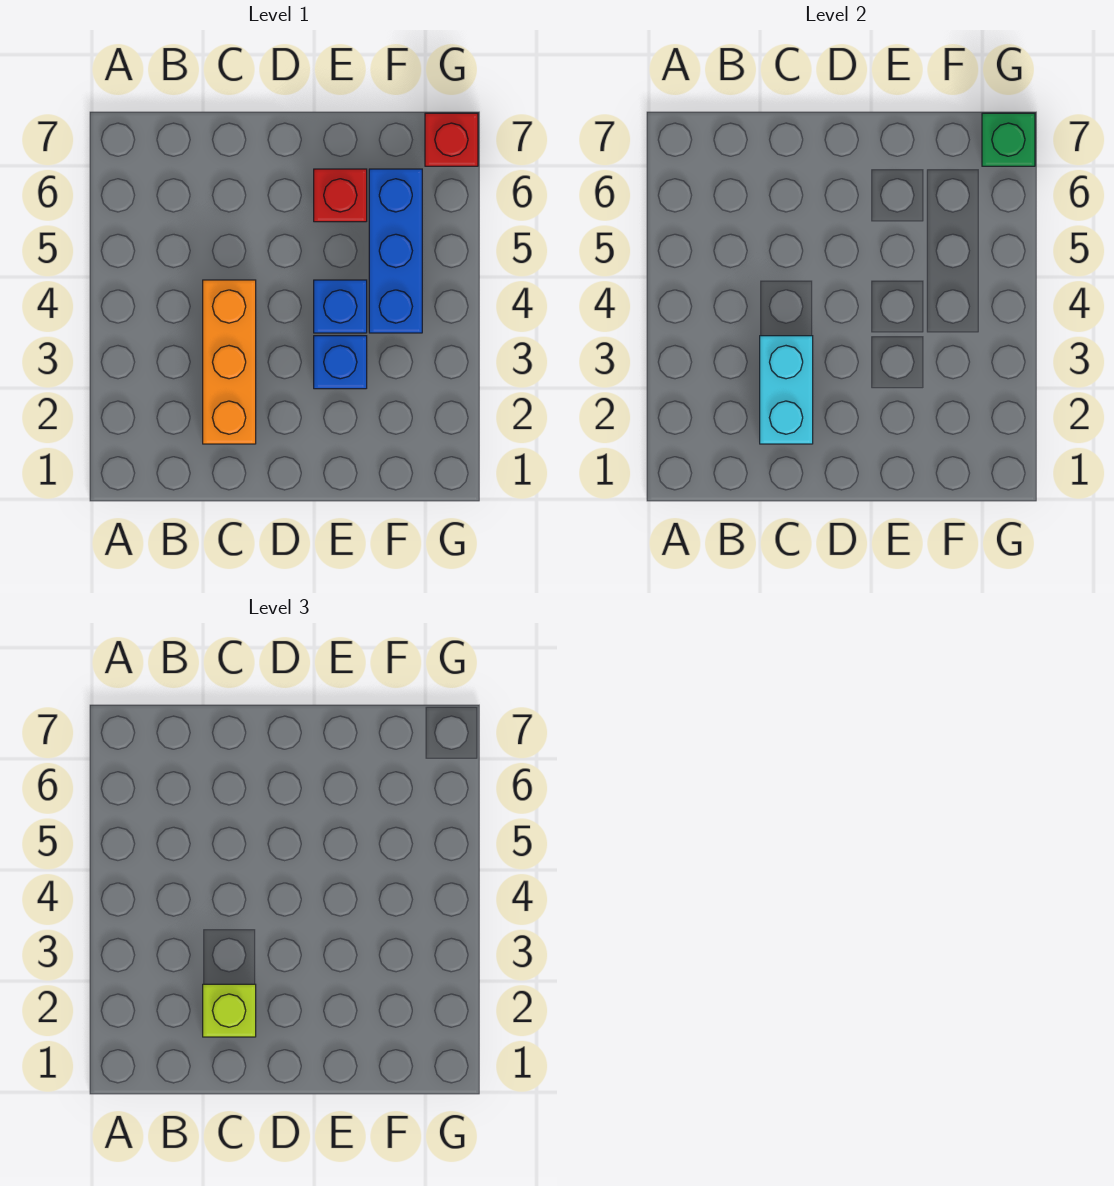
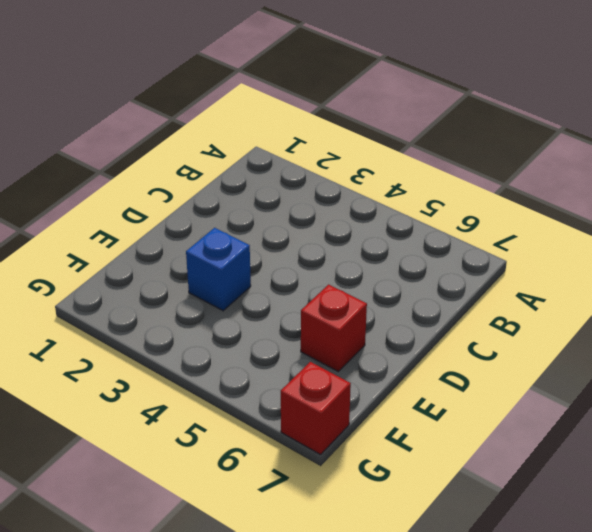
none -> orange 1x3 brick [203,280,256,444]
none -> blue 1x1 brick [314,280,367,333]

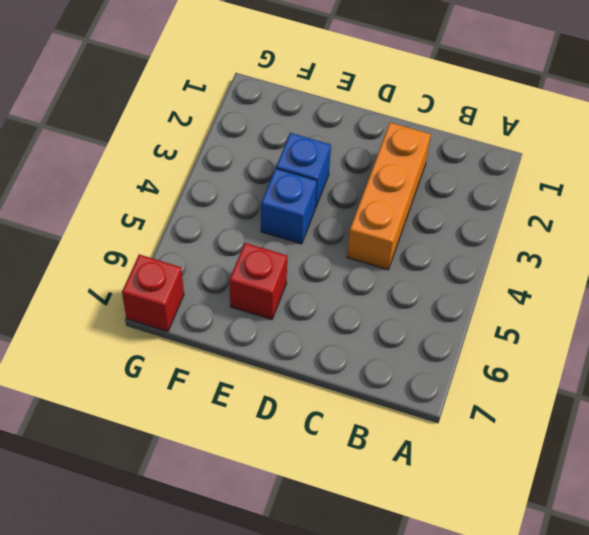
none -> blue 1x3 brick [369,169,422,333]
none -> cyan 1x2 brick [760,336,813,444]

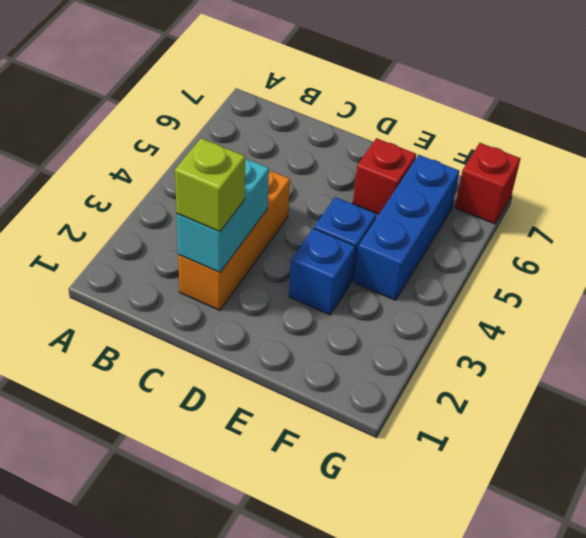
none -> green 1x1 brick [982,113,1035,166]

